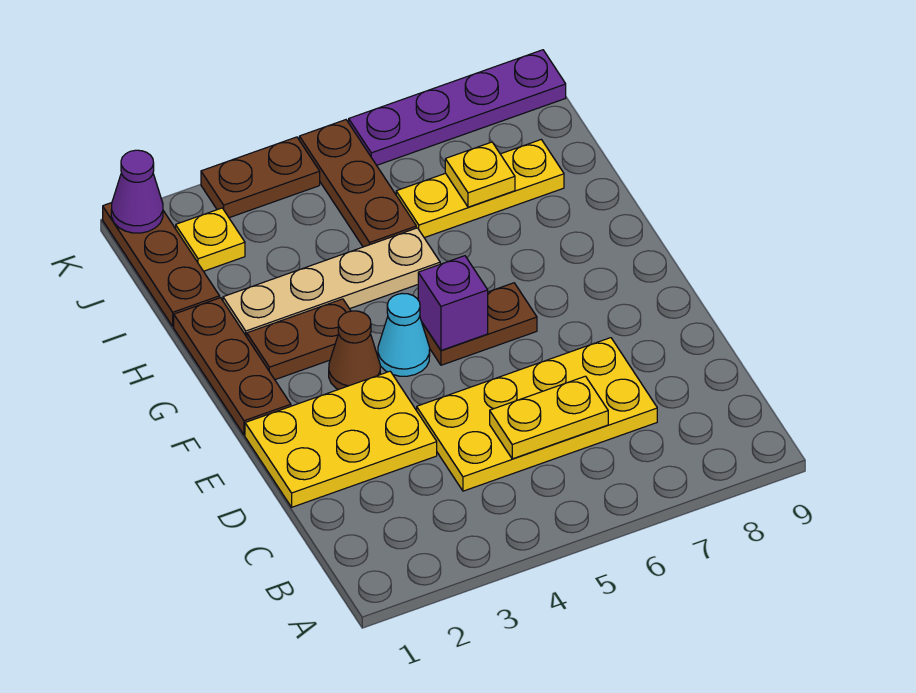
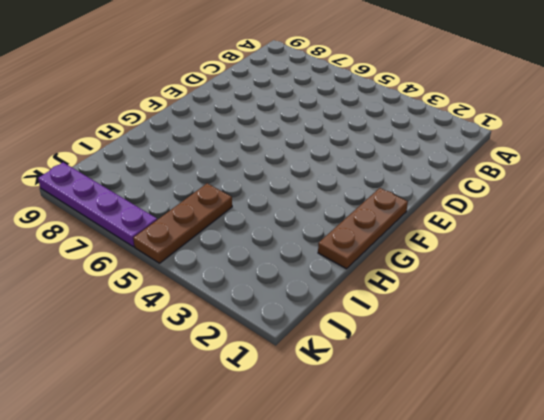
none -> yellow 2x4 plate [417,338,657,491]
none -> yellow 2x3 plate [245,371,437,507]
none -> brown 1x1 cone [329,311,380,390]

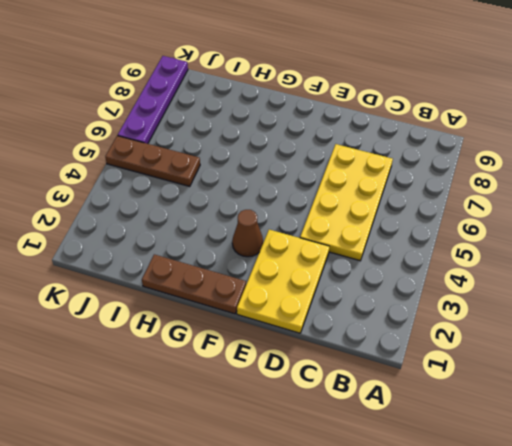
none -> cyan 1x1 cone [378,293,430,376]
none -> brown 1x2 plate [422,283,537,365]
none -> brown 1x2 plate [247,299,351,380]

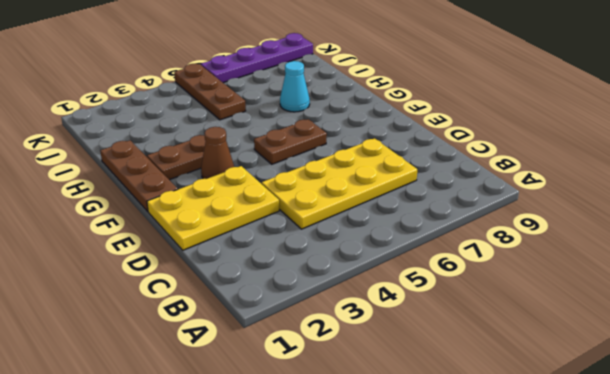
cyan 1x1 cone [280,61,310,112] -> cyan 1x1 cone moved to [378,293,430,376]
none -> tan 1x4 plate [223,228,440,337]
none -> brown 1x3 plate [103,203,220,327]
none -> yellow 1x3 plate [396,140,564,238]

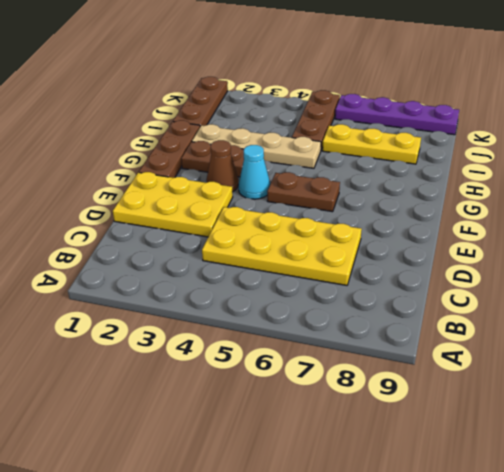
none -> yellow 1x1 plate [176,208,245,271]
none -> brown 1x2 plate [201,137,320,218]
none -> yellow 1x2 plate [490,376,608,459]

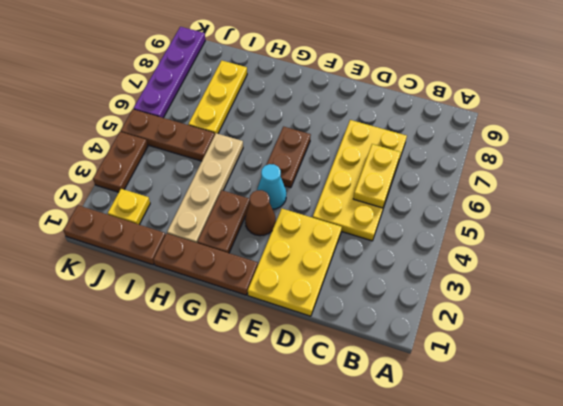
none -> purple 1x1 brick [418,256,488,350]
none -> yellow 1x1 plate [445,142,515,207]
none -> purple 1x1 cone [111,150,163,233]

